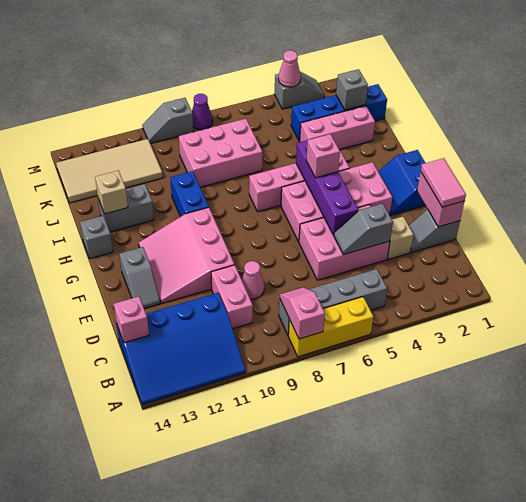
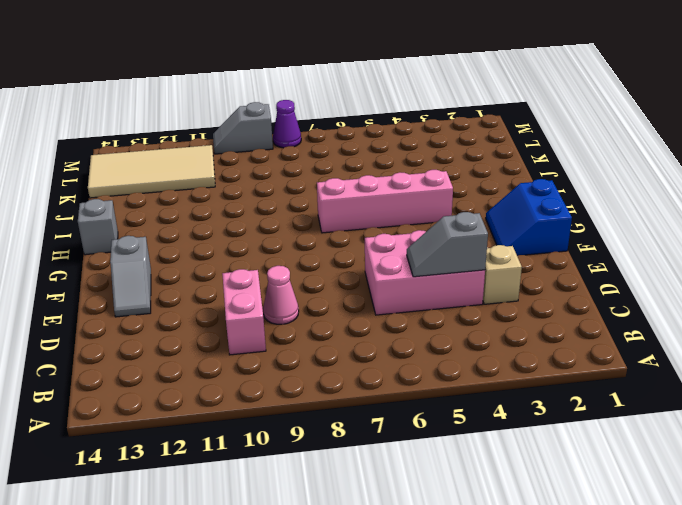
none -> yellow 1x3 brick [288,297,373,357]
none -> blue 3x4 slope [117,293,246,405]
none -> grey 1x4 brick [279,269,387,335]
none -> grey 1x2 slope [409,209,460,252]

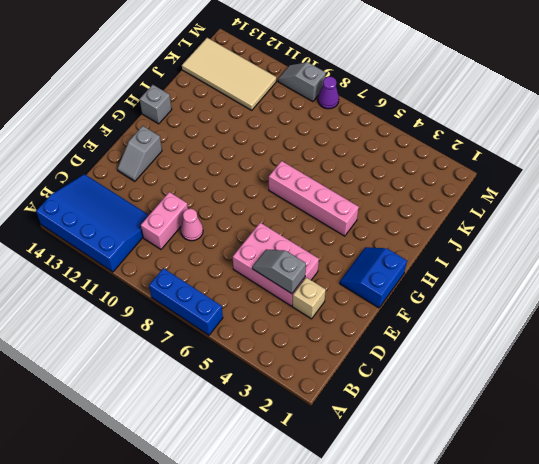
blue 1x3 brick [149,268,223,335] -> yellow 1x3 brick [288,297,373,357]
blue 3x4 slope [36,174,149,272] -> blue 3x4 slope turned to [117,293,246,405]
none -> grey 1x4 brick [279,269,387,335]
none -> grey 1x2 slope [409,209,460,252]
none -> pink 3x3 slope [139,207,234,303]
none -> pink 2x4 brick [281,162,392,242]

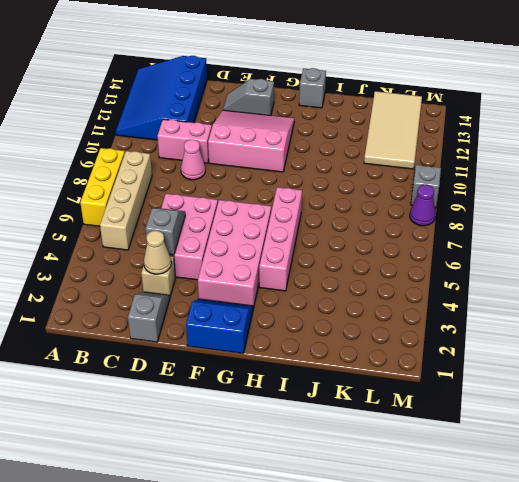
tan 1x4 brick [100,151,152,250] -> grey 1x4 brick [279,269,387,335]
tan 1x1 cone [144,231,171,274] -> none
none -> blue 1x2 brick [170,171,209,217]
none -> grey 1x2 brick [98,184,154,232]
none -> pink 1x3 brick [300,106,375,150]
none -> pink 2x3 brick [179,119,263,187]

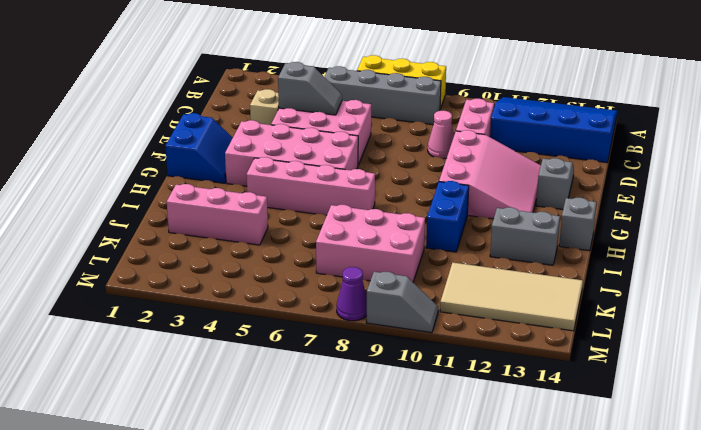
none -> grey 1x2 slope [409,209,460,252]
none -> blue 1x4 brick [291,84,387,141]
none -> grey 1x2 slope [275,72,324,109]
none -> pink 1x2 slope [280,287,325,339]

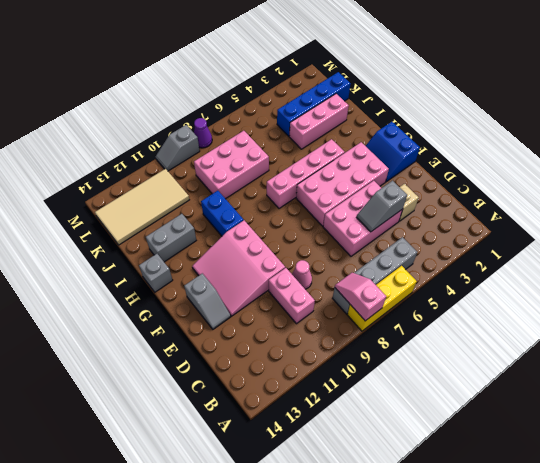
none -> blue 3x4 slope [117,293,246,405]
none -> grey 1x2 slope [409,209,460,252]
none -> grey 1x2 slope [275,72,324,109]
none -> pink 1x1 brick [114,296,149,343]

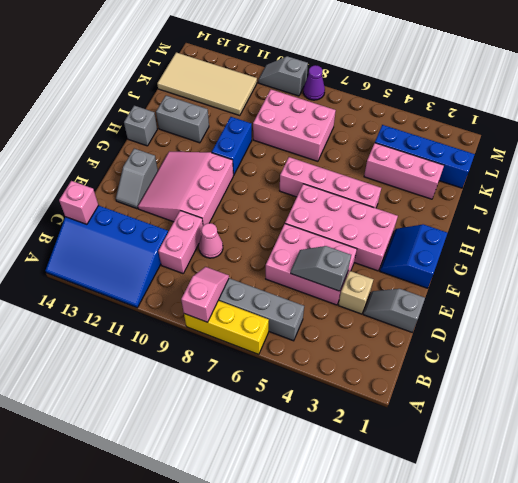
none -> grey 1x2 slope [275,72,324,109]
none -> pink 1x2 brick [417,172,465,227]
none -> purple 1x4 brick [296,140,358,235]
none -> tan 1x1 brick [95,170,128,214]

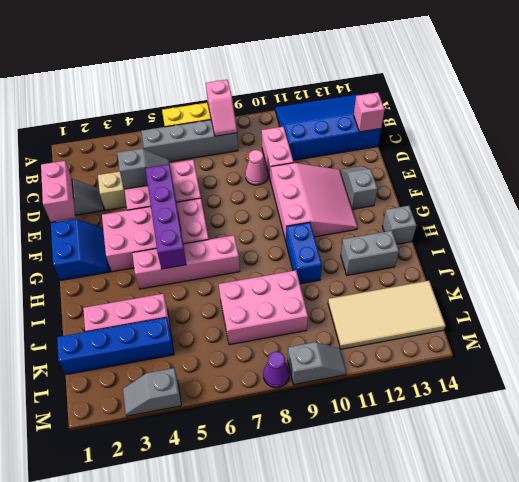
none -> tan 1x1 brick [95,170,128,214]
none -> grey 1x1 brick [336,69,368,110]
none -> pink 1x1 cone [278,50,301,87]
none -> pink 1x2 tile [421,158,466,207]

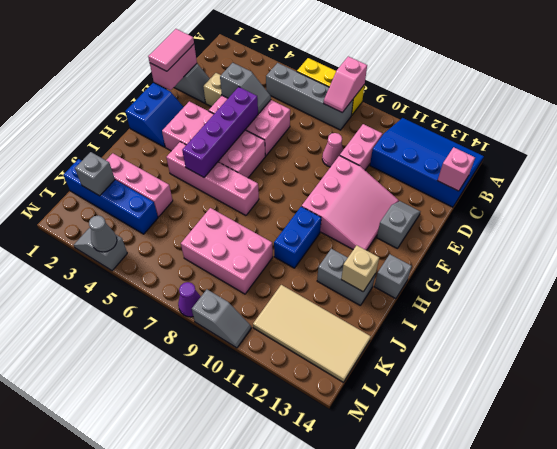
grey 1x1 cone [89,215,117,252] -> pink 1x1 cone [278,50,301,87]
none -> pink 1x1 brick [306,134,340,178]

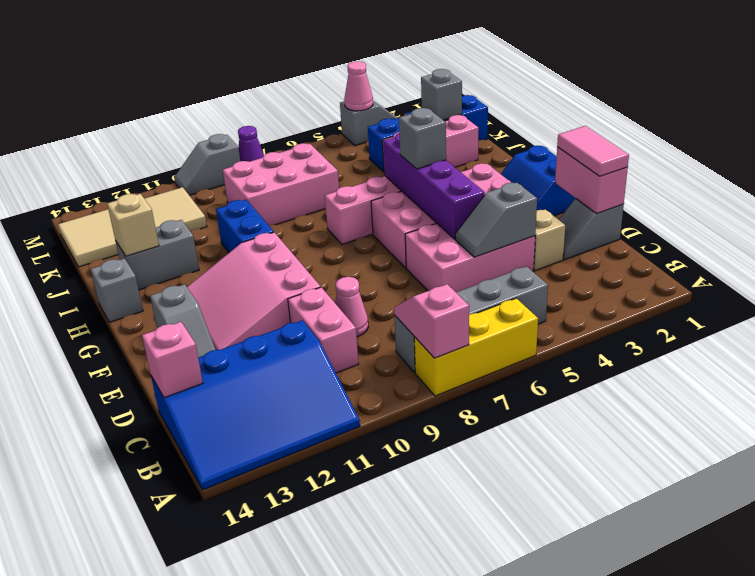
grey 1x1 brick [399,108,446,169] -> pink 1x1 brick [306,134,340,178]

